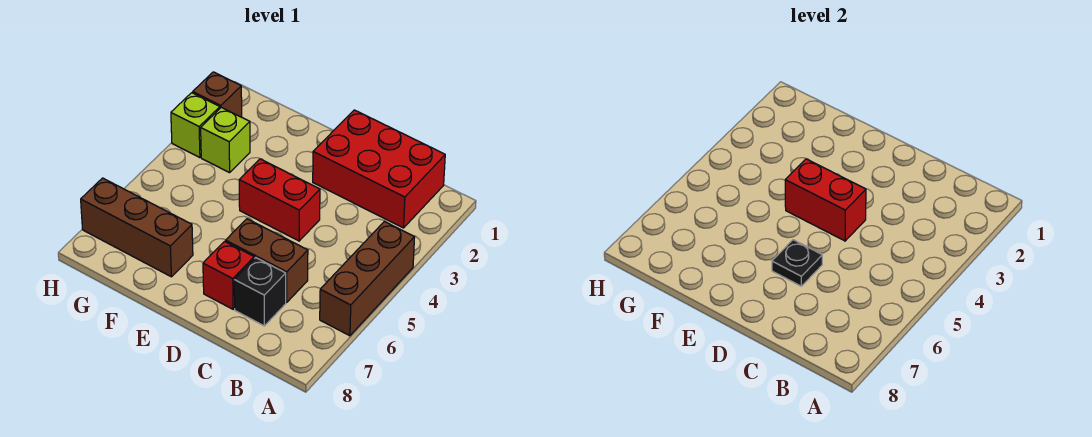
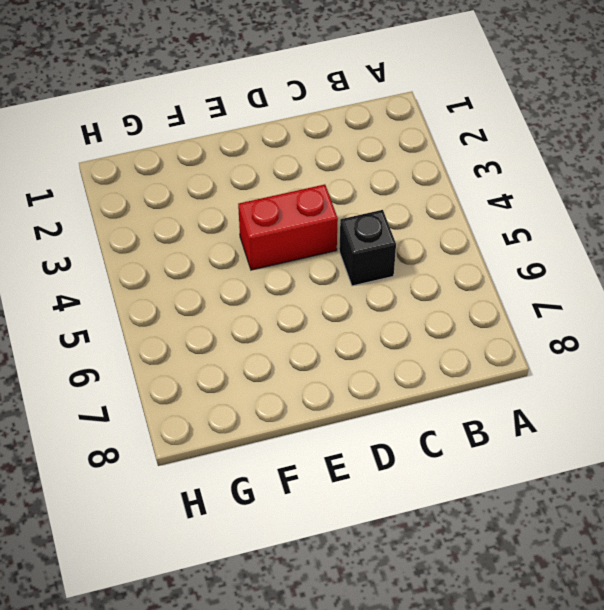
black 1x1 brick [339,210,396,286] -> black 1x1 brick moved to [234,258,286,326]
none -> brown 1x3 brick [320,221,415,336]
none -> red 2x3 brick [313,110,445,228]
none -> brown 1x2 brick [226,219,308,303]

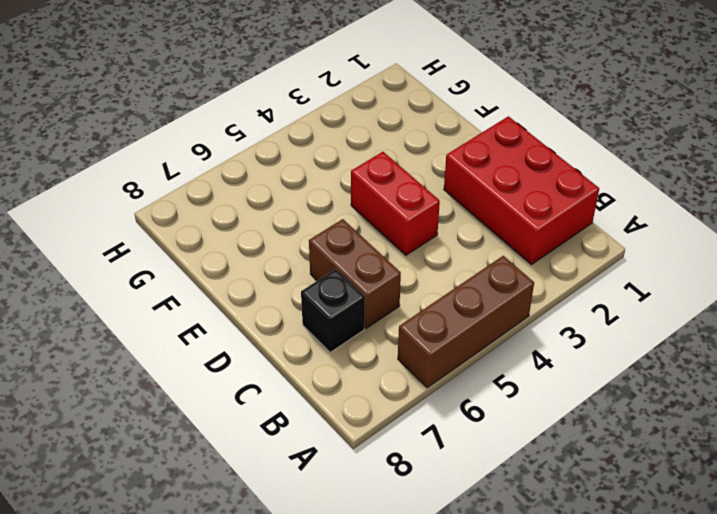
none -> red 1x1 brick [203,241,254,309]
none -> brown 1x3 brick [81,178,193,277]
none -> lime 1x1 brick [201,107,250,173]

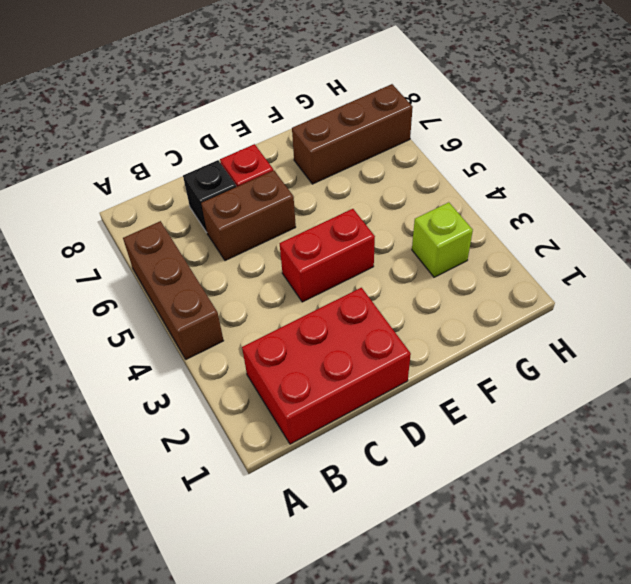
none -> brown 1x1 brick [193,72,242,117]
none -> lime 1x1 brick [171,93,220,158]
none -> red 1x2 brick [785,159,866,241]

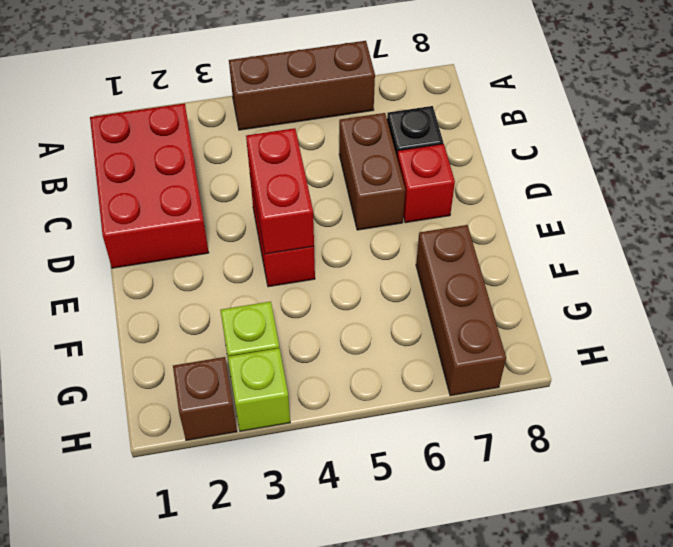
none -> black 1x1 plate [772,240,822,286]

